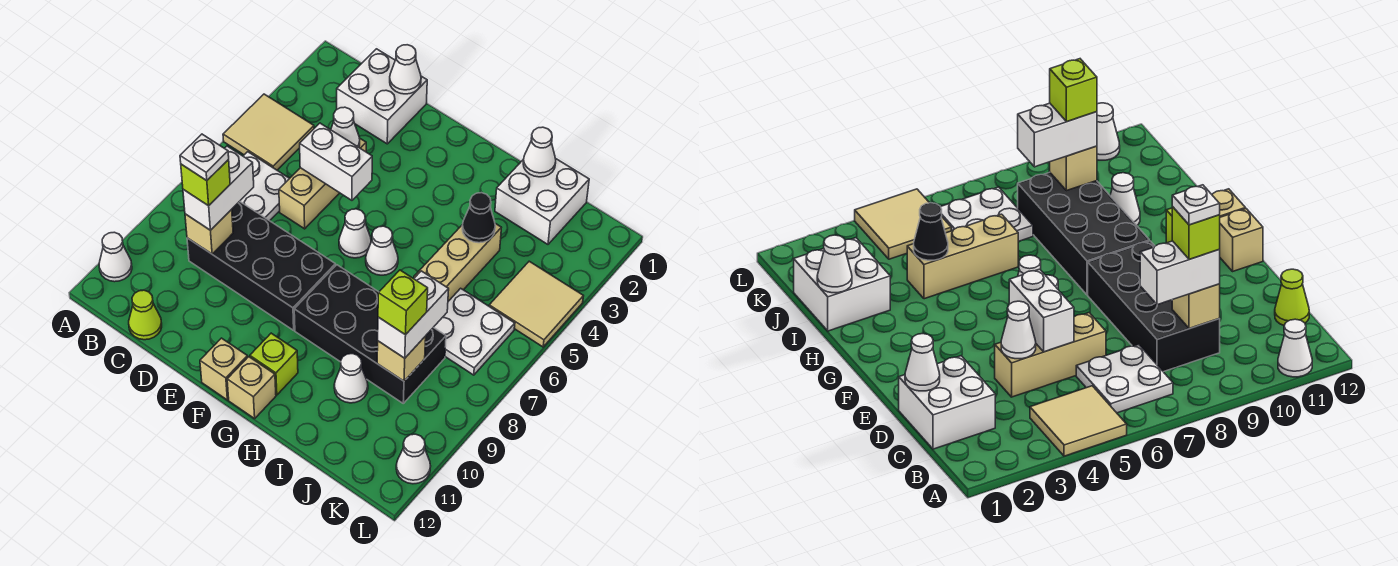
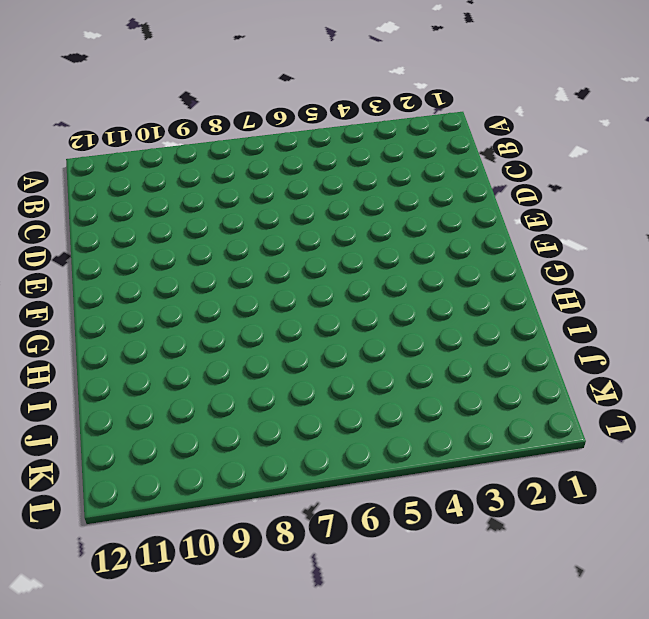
none -> tan 2x2 tile [223,94,314,170]
none -> white 1x1 cone [99,232,132,282]
none -> white 2x2 plate [240,152,290,221]
none -> white 2x2 brick [337,49,427,144]

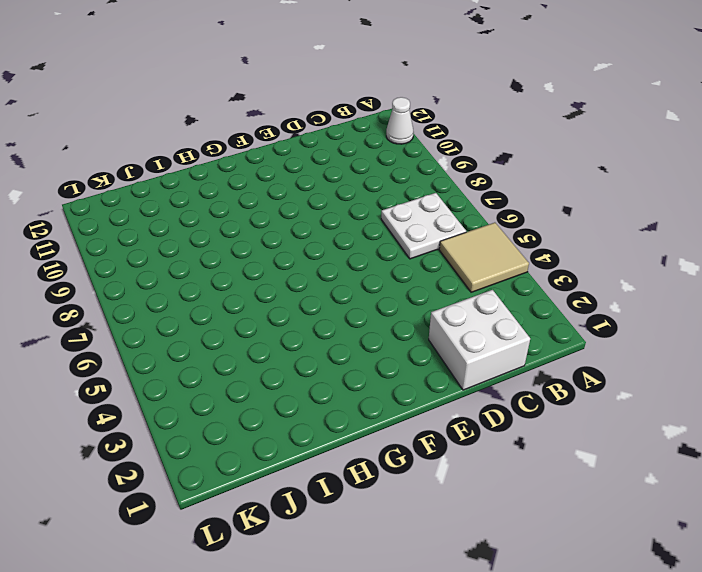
none -> black 2x4 brick [187,201,335,330]
none -> lime 1x1 cone [129,290,162,340]
none -> tan 1x3 brick [279,138,366,229]
none -> white 1x1 cone [339,209,371,258]

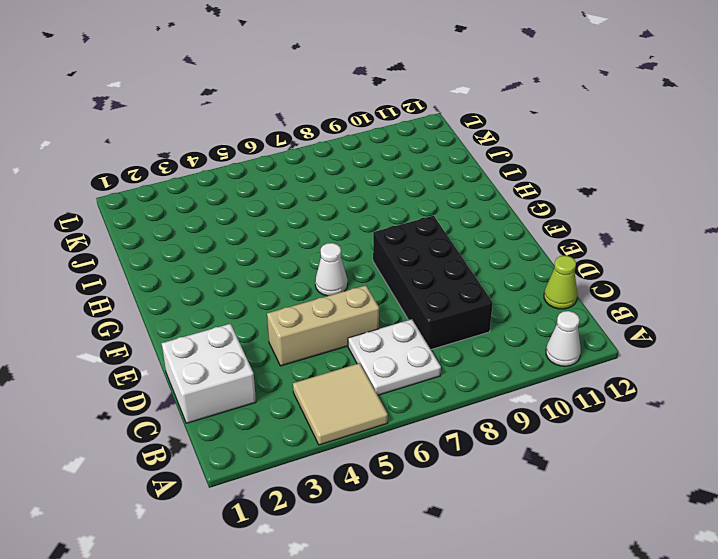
none -> tan 1x1 brick [200,338,248,400]
none -> white 1x1 cone [366,226,398,275]
none -> black 2x4 brick [294,265,446,403]
none -> lime 1x1 brick [250,333,298,395]

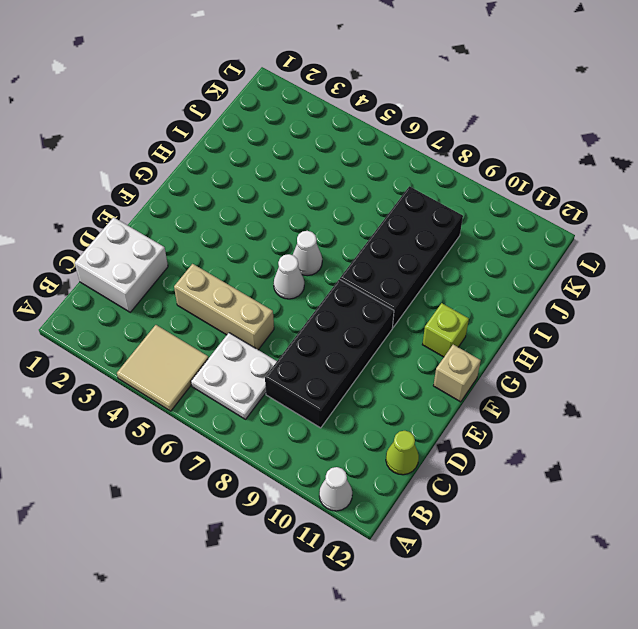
none -> tan 1x1 brick [227,357,276,419]
none -> white 2x2 brick [495,158,589,244]
none -> tan 1x3 brick [414,223,501,301]
none -> white 1x1 cone [334,354,368,403]

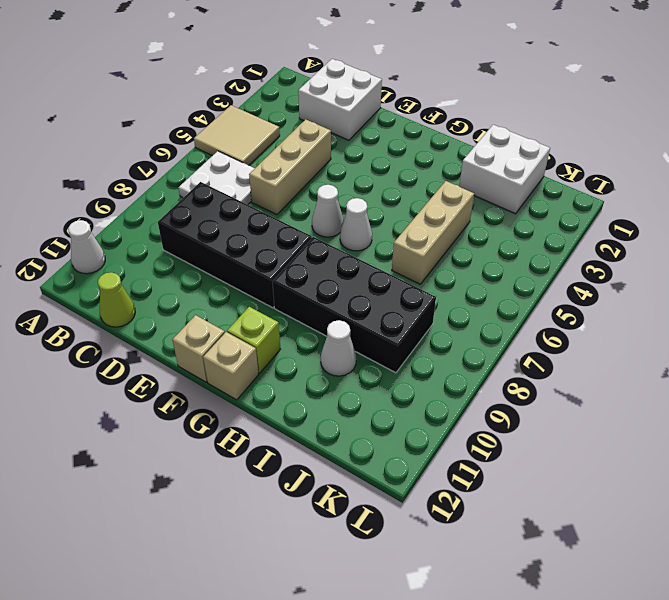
none -> white 2x2 plate [434,288,515,375]
none -> tan 2x2 tile [489,261,583,347]
none -> white 1x1 cone [396,434,431,484]
none -> tan 1x1 brick [185,210,233,254]

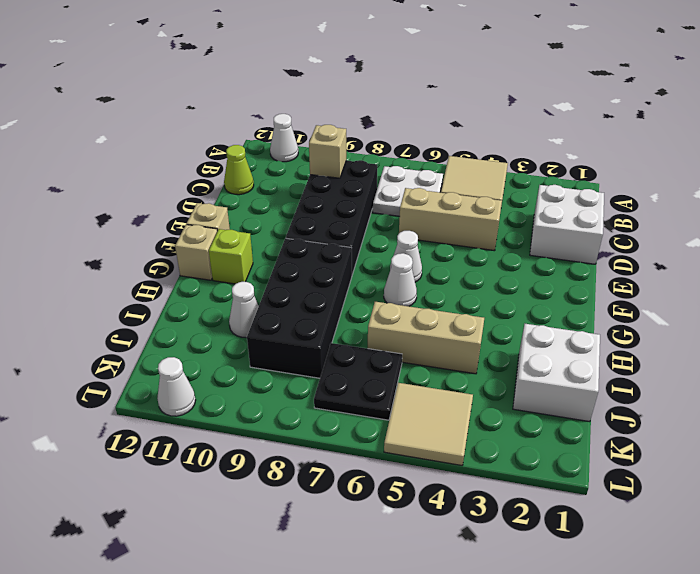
black 2x2 plate [314,343,402,420] -> white 2x2 plate [434,288,515,375]
none -> white 1x1 cone [390,45,421,94]
none -> white 1x1 cone [331,107,360,147]
none -> white 1x2 brick [300,123,372,200]
none -> white 1x1 cone [523,127,556,177]

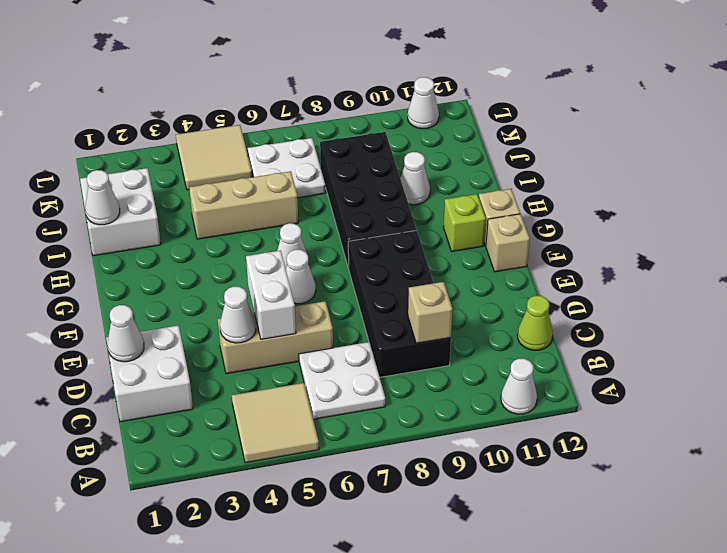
none -> black 1x1 cone [462,193,495,243]
none -> tan 1x1 brick [377,336,426,381]
none -> white 1x2 brick [183,146,254,230]
none -> white 1x2 brick [378,271,449,358]

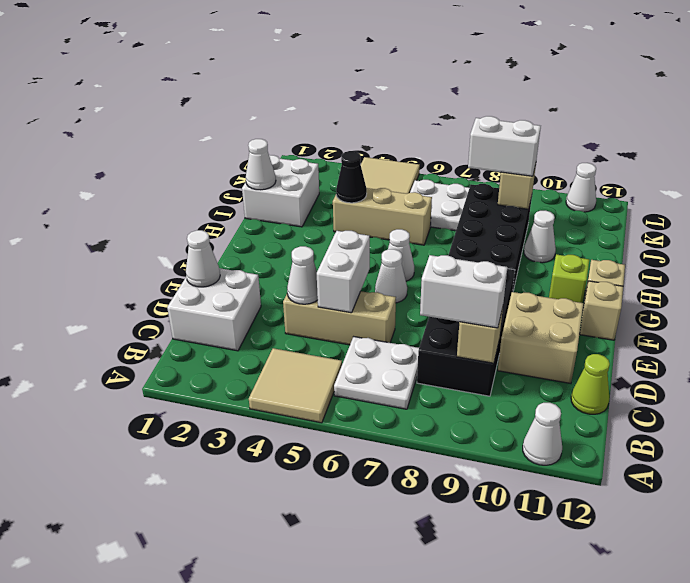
tan 2x2 brick [498,292,584,384] -> none
none -> lime 1x1 brick [181,160,230,206]
none -> lime 1x1 brick [378,270,428,335]
none -> white 1x1 plate [180,134,229,181]

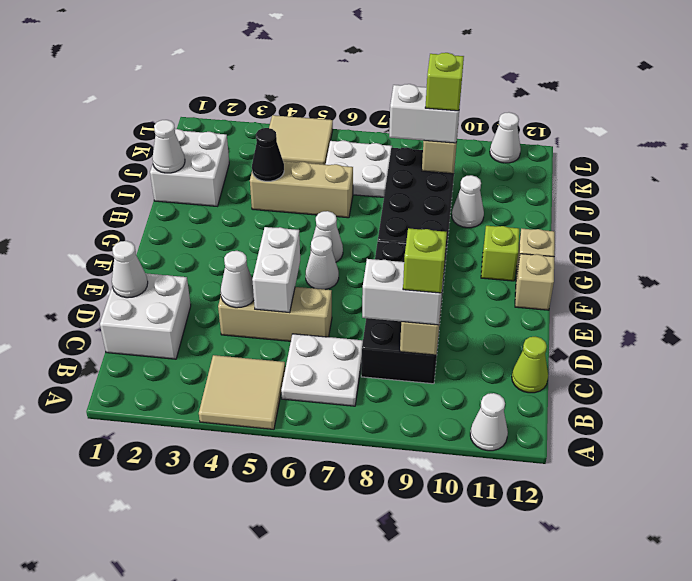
none -> white 1x1 plate [180,134,229,181]

